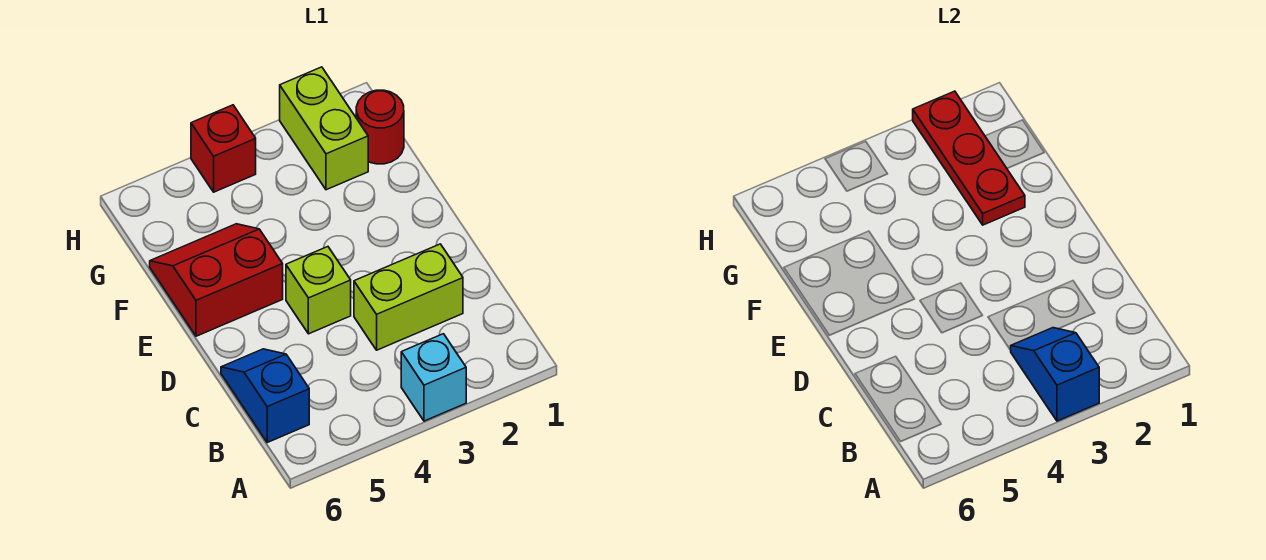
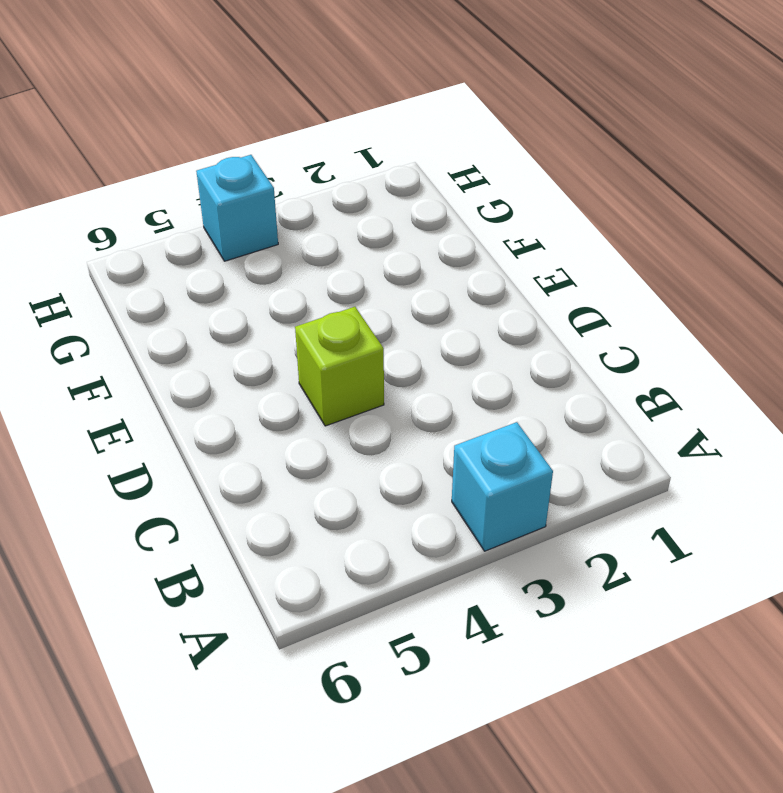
cyan 1x1 brick [196,155,278,261] -> red 1x1 brick [191,105,256,192]
none -> blue 1x2 slope [221,349,309,442]
none -> lime 1x2 brick [354,244,463,350]

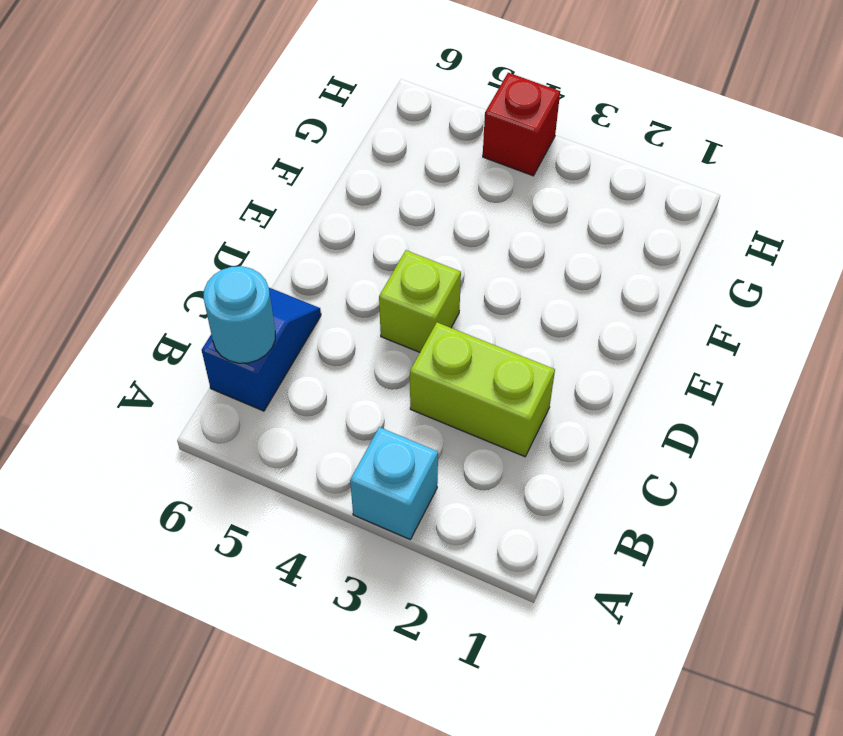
cyan 1x1 round brick [204,266,275,363] -> none
none -> red 2x2 slope [150,224,283,336]
none -> red 1x1 round brick [356,90,404,164]

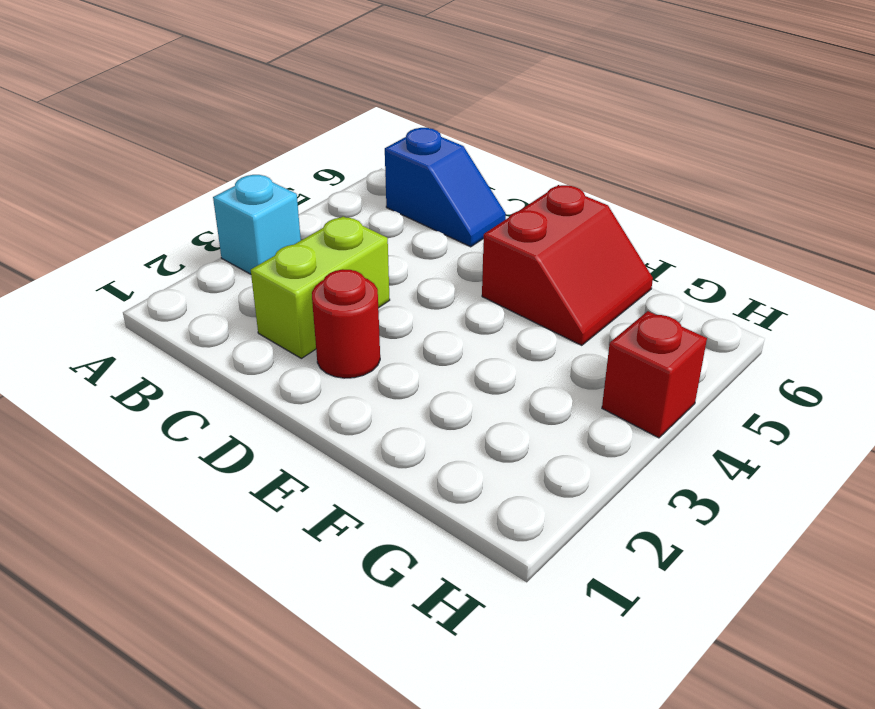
red 1x1 round brick [312,269,380,378] -> red 1x1 round brick moved to [356,90,404,164]
none -> lime 1x1 brick [286,247,351,334]
none -> lime 1x2 brick [280,67,368,190]

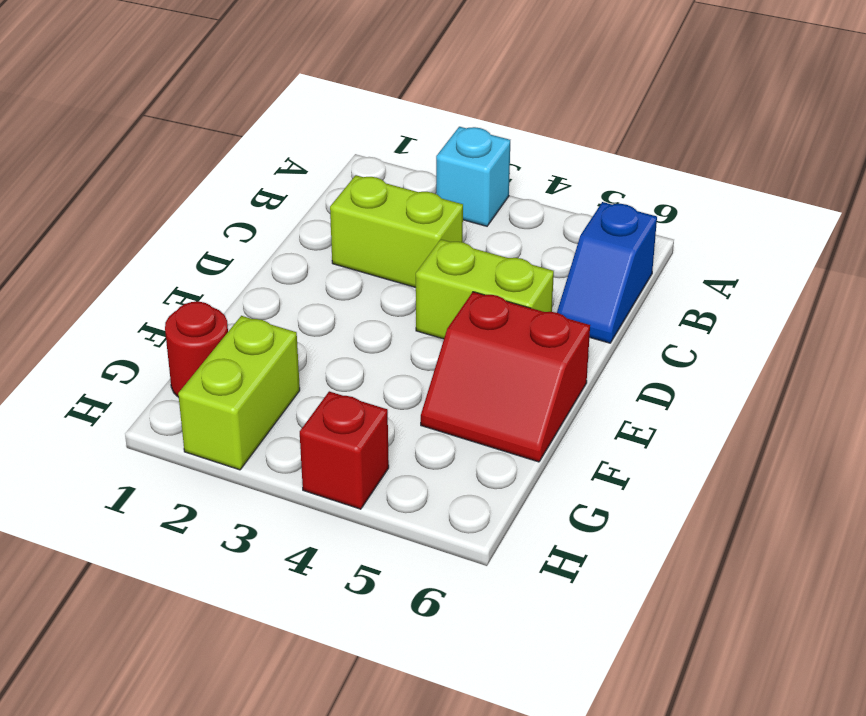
lime 1x2 brick [416,240,554,339] -> lime 1x1 brick [286,247,351,334]
none -> blue 1x2 slope [1011,328,1099,421]
none -> red 1x3 plate [913,91,1025,225]

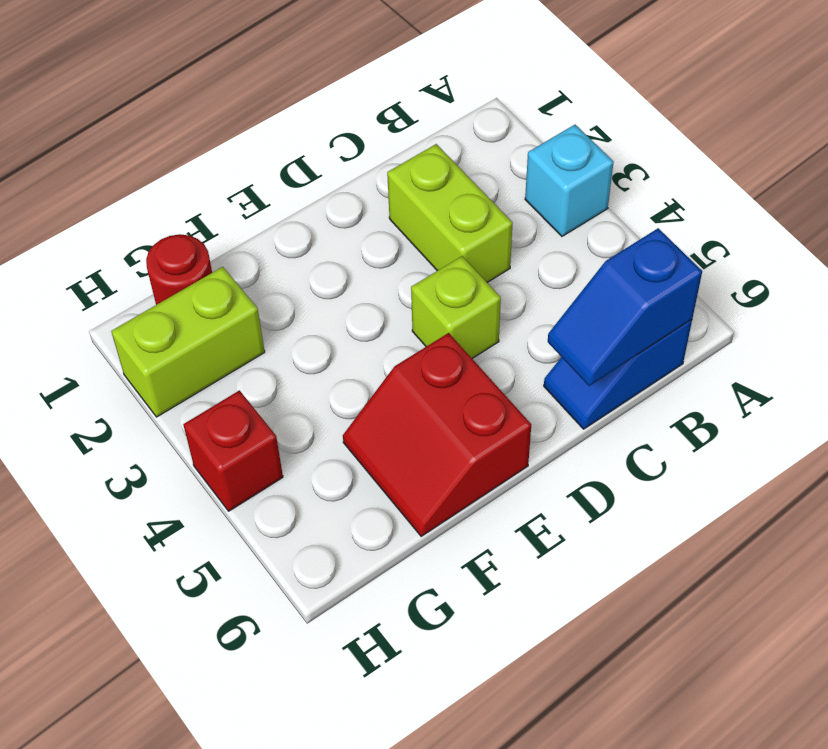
blue 1x2 slope [548,228,702,386] -> blue 1x2 slope moved to [1011,328,1099,421]
none -> red 1x3 plate [913,91,1025,225]

